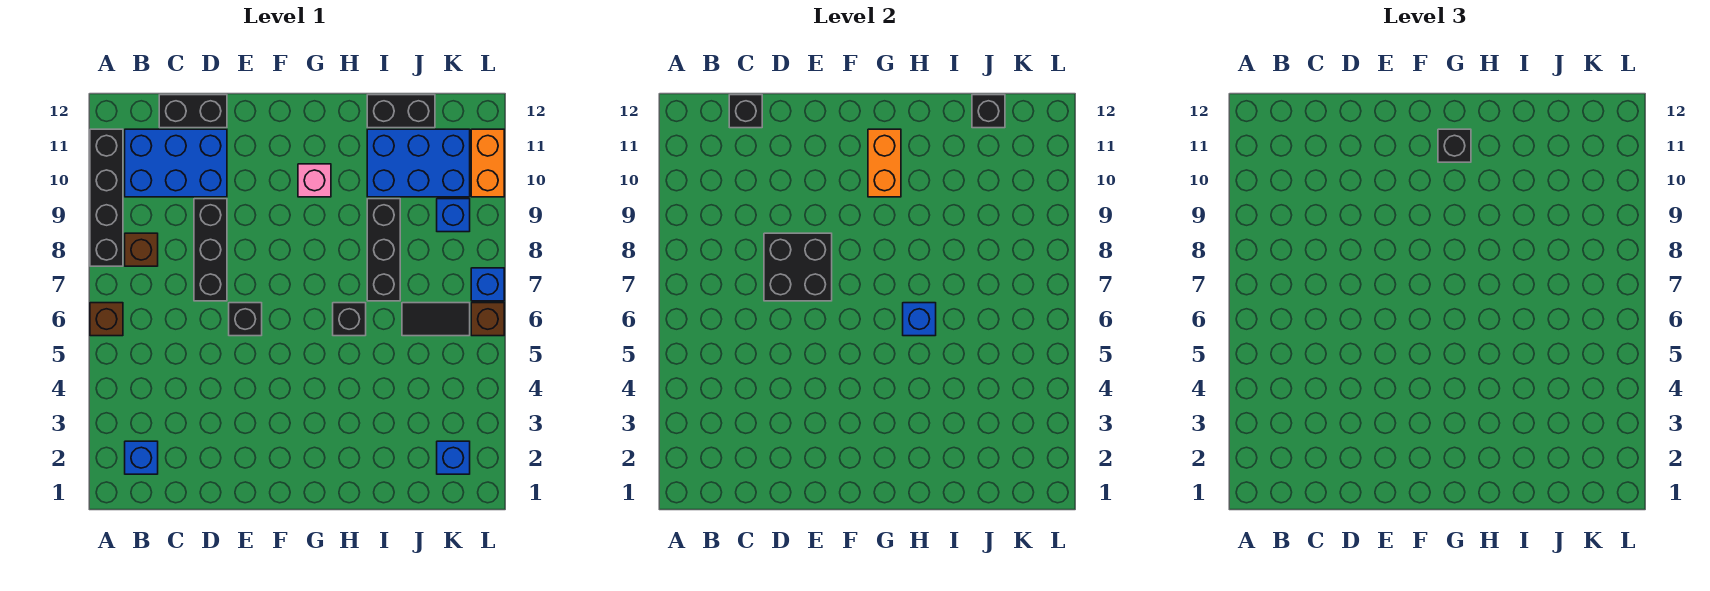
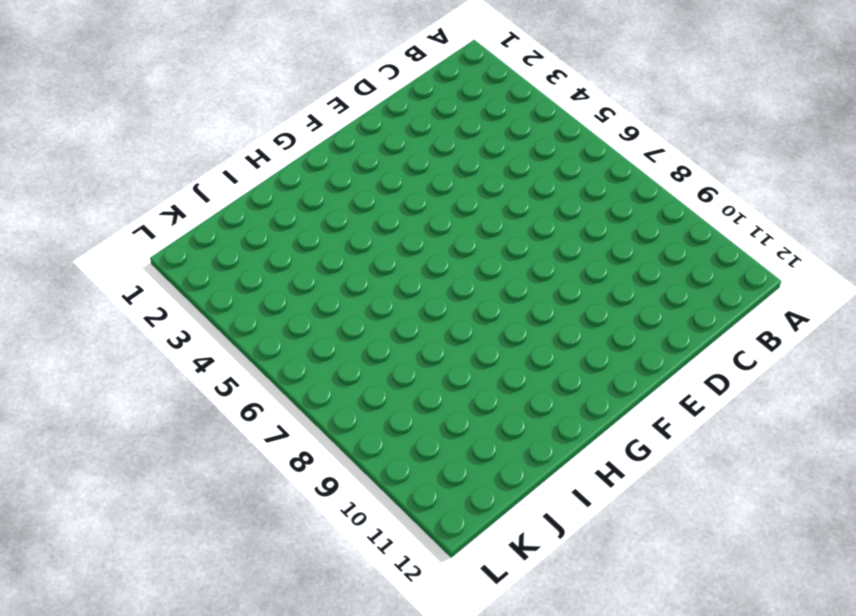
none -> brown 1x1 brick [90,303,123,336]
none -> black 1x4 brick [90,129,123,266]
none -> blue 1x1 brick [125,441,158,474]

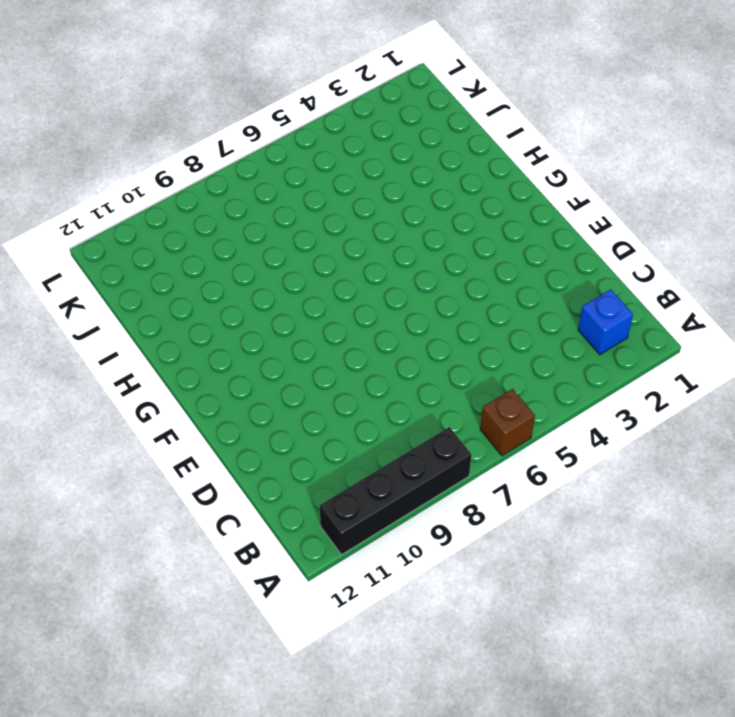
none -> brown 1x1 brick [125,233,158,266]
none -> blue 2x3 brick [125,129,227,197]
none -> black 1x2 brick [159,95,227,128]

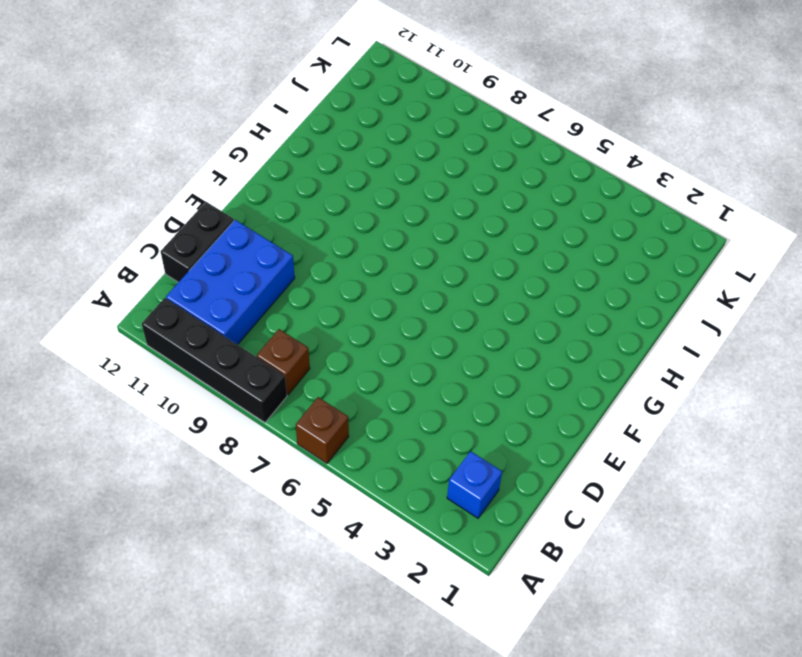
none -> black 1x3 brick [194,199,227,301]
none -> black 1x1 brick [229,303,262,336]
none -> pink 1x1 brick [298,164,331,197]

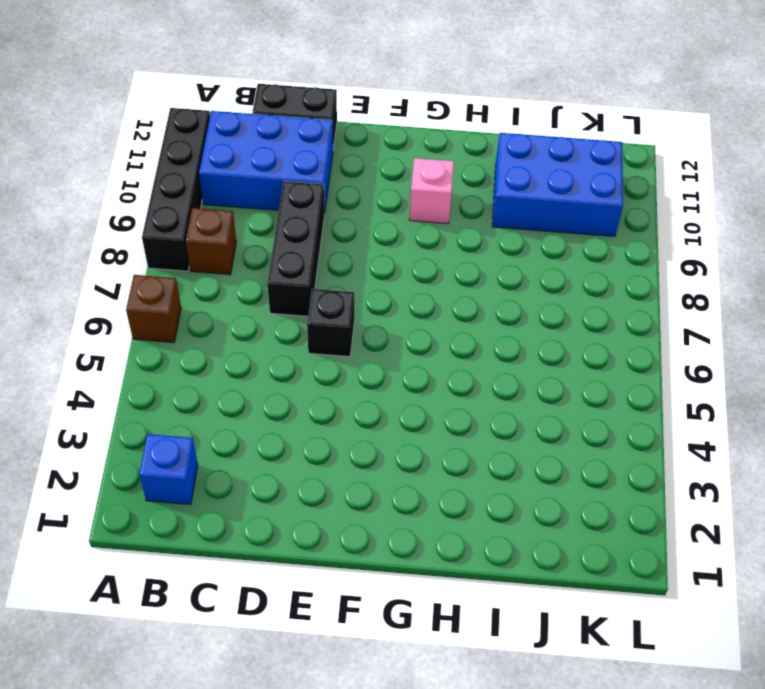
none -> black 1x1 brick [333,303,366,336]
none -> black 1x3 brick [367,199,400,301]
none -> black 1x2 brick [367,95,435,128]

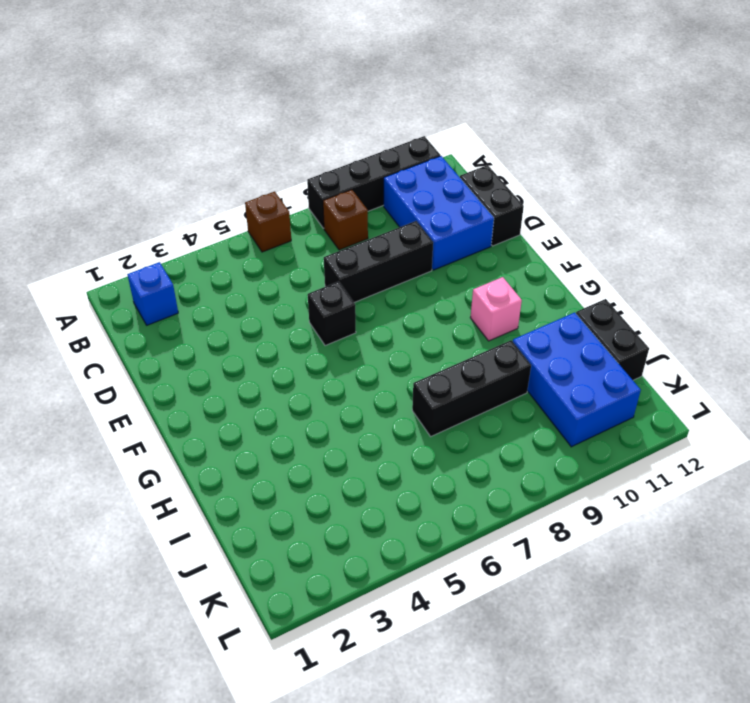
none -> black 1x1 brick [333,303,366,336]
none -> black 1x2 tile [402,303,470,336]
none -> blue 1x1 brick [437,441,470,474]

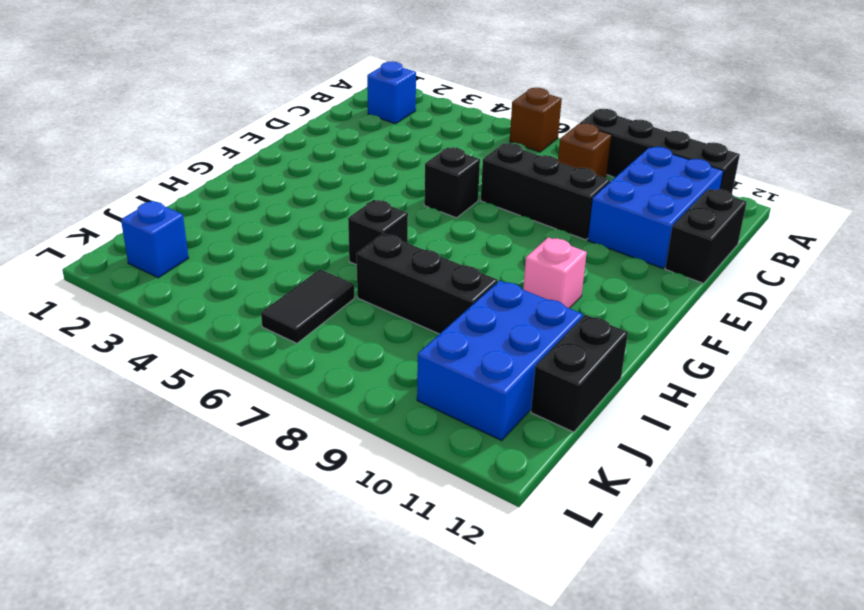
none -> blue 1x1 brick [437,199,470,232]
none -> brown 1x1 brick [471,303,504,336]
none -> blue 1x1 brick [471,268,504,301]

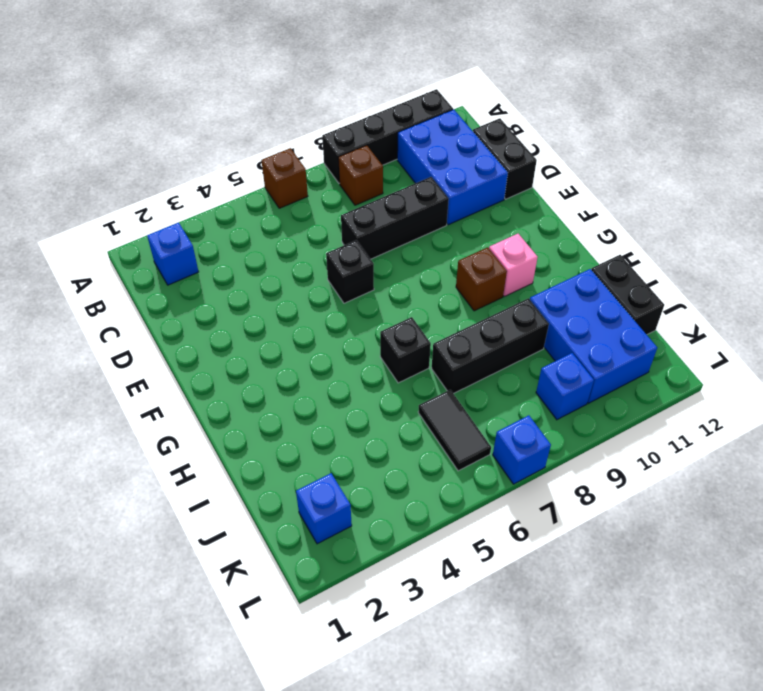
brown 1x1 brick [456,247,507,311] -> brown 1x1 brick moved to [471,303,504,336]
none -> orange 1x2 brick [471,129,504,197]
none -> black 1x1 brick [729,95,762,128]
none -> black 2x2 brick [764,233,832,301]

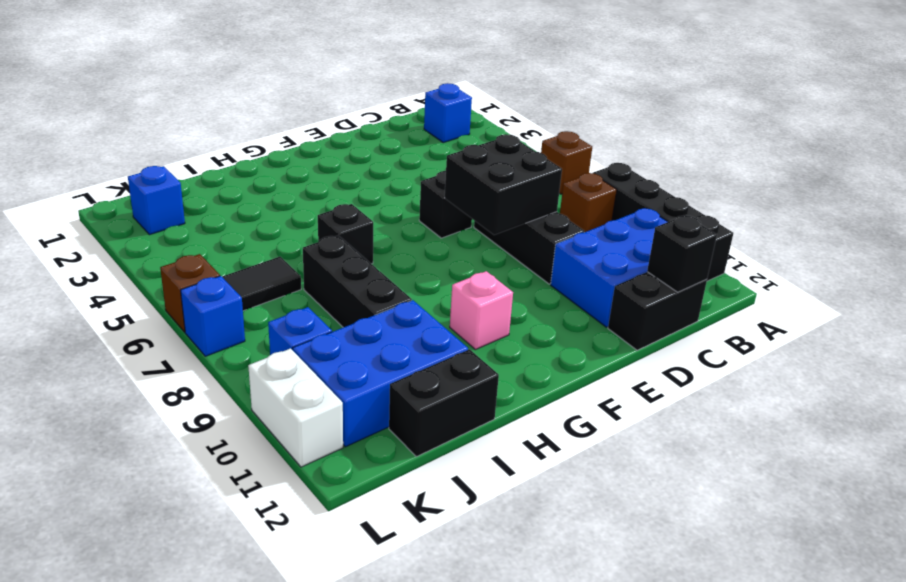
white 1x2 brick [248,348,343,467] -> orange 1x2 brick [471,129,504,197]
none -> orange 1x2 brick [868,129,901,197]
none -> blue 1x1 brick [903,303,936,336]
none -> black 1x1 brick [972,95,1005,128]

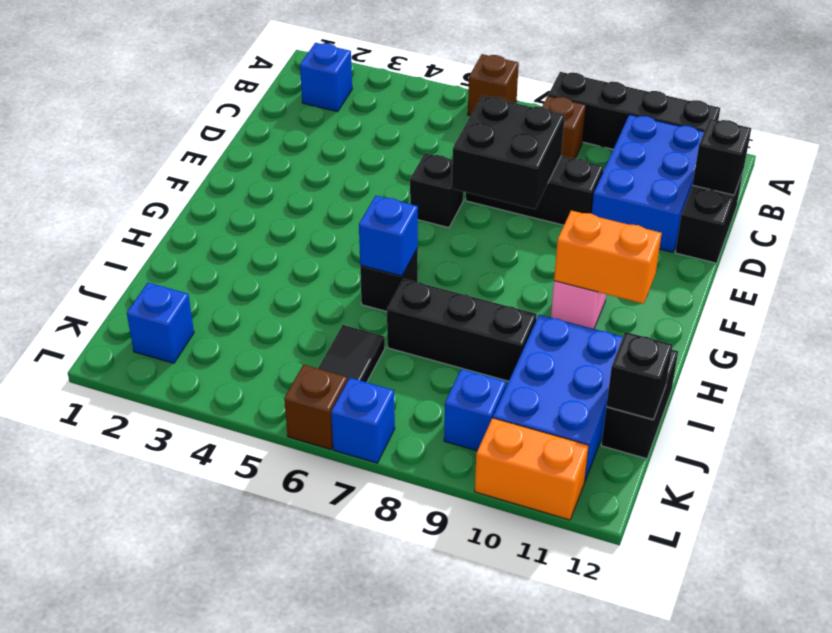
none -> black 1x1 brick [1438,129,1471,162]

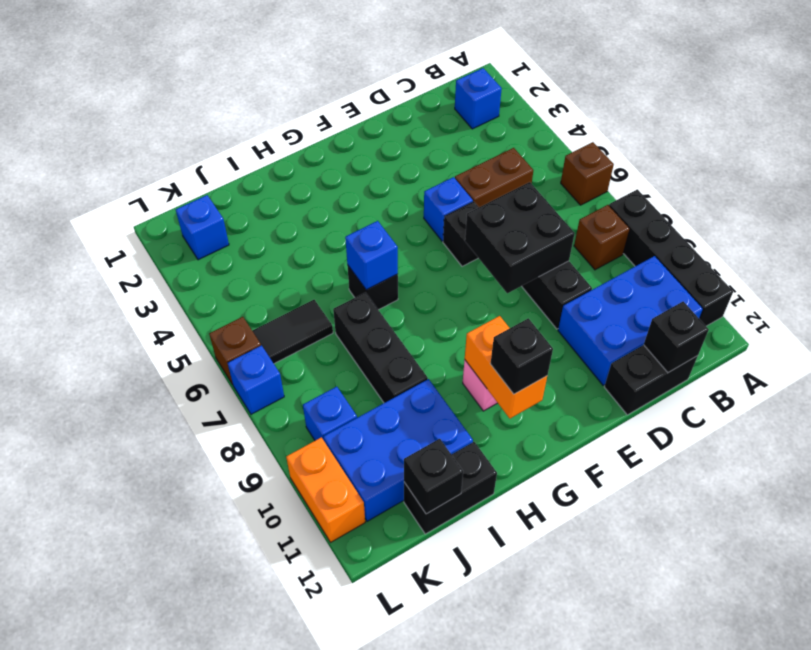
brown 1x2 brick [455,148,533,207] -> none
blue 1x1 brick [424,177,473,241] -> none

